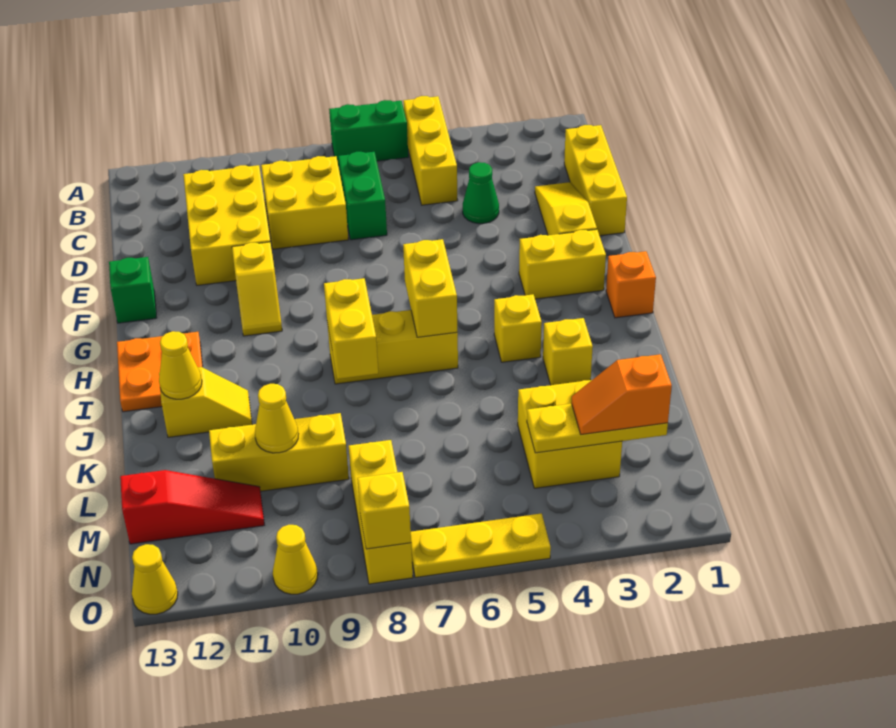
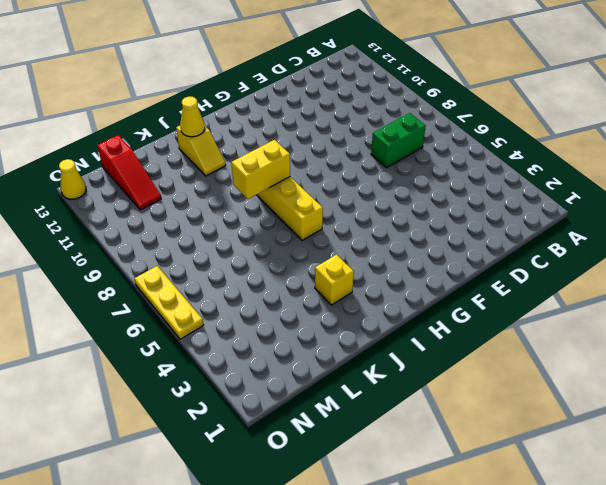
none -> yellow 1x3 brick [403,96,458,205]
none -> green 1x2 brick [329,100,408,166]
none -> yellow 1x3 brick [564,125,627,236]
none -> yellow 2x2 brick [261,156,348,249]

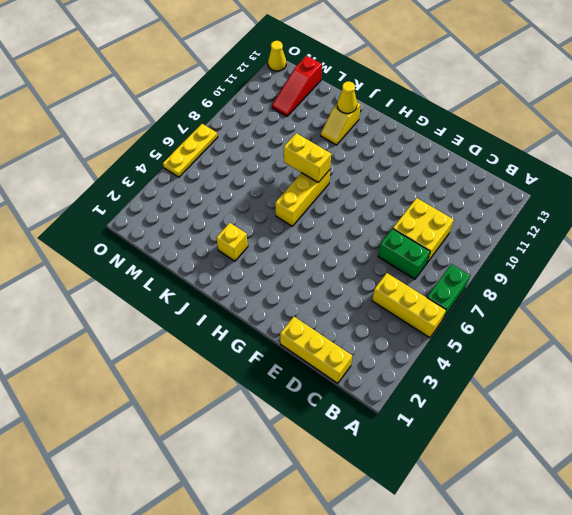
none -> yellow 2x3 brick [183,165,270,285]
none -> yellow 1x3 slope [535,182,597,235]
none -> green 1x1 cone [463,162,499,224]
none -> yellow 1x2 slope [232,242,282,336]

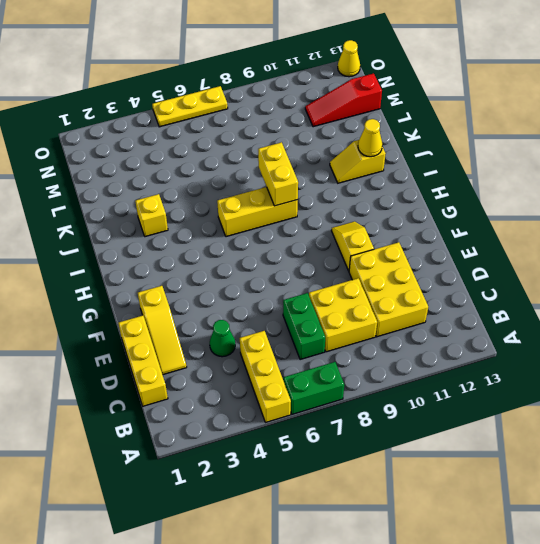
none -> green 1x1 brick [109,257,156,323]
none -> yellow 1x2 brick [519,229,606,299]
none -> orange 1x1 brick [606,251,656,318]
none -> orange 2x2 plate [117,332,203,412]

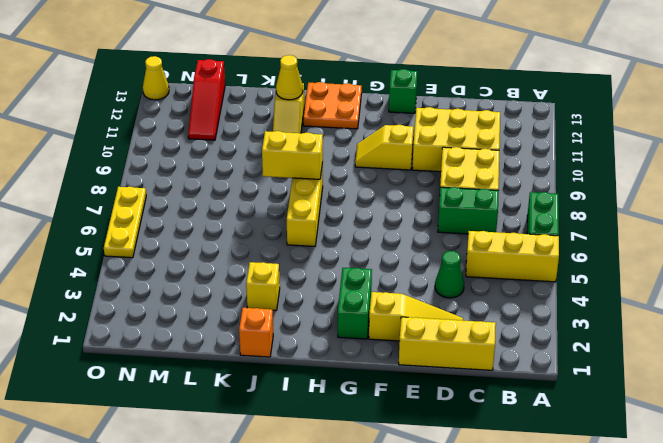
green 1x2 brick [338,268,372,339] -> yellow 1x2 brick [519,229,606,299]
orange 1x1 brick [239,308,273,357] -> orange 1x1 brick moved to [606,251,656,318]
none -> yellow 1x1 brick [494,294,542,362]
none -> yellow 2x2 brick [518,380,622,488]
none -> yellow 1x3 brick [209,413,349,491]
none -> yellow 1x3 brick [349,440,413,584]

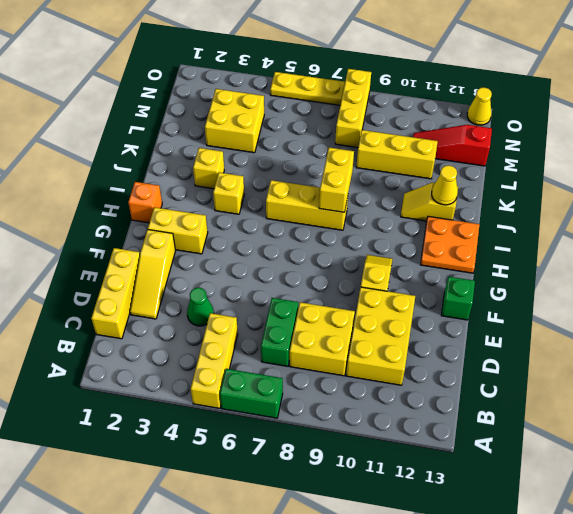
none -> yellow 1x1 cone [273,525,318,594]
none -> yellow 1x2 brick [403,239,458,337]
none -> yellow 1x1 cone [255,384,298,453]
none -> yellow 1x3 plate [527,404,668,453]

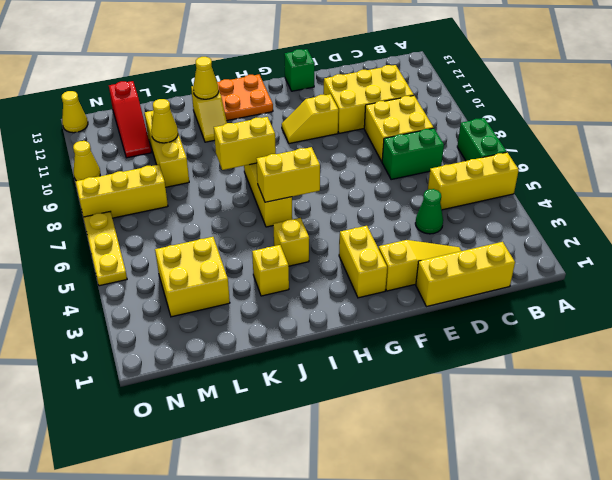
none -> orange 1x1 brick [606,251,656,318]
none -> yellow 1x3 plate [527,404,668,453]
none -> yellow 1x1 brick [357,472,411,549]
none -> orange 1x2 slope [571,354,672,434]

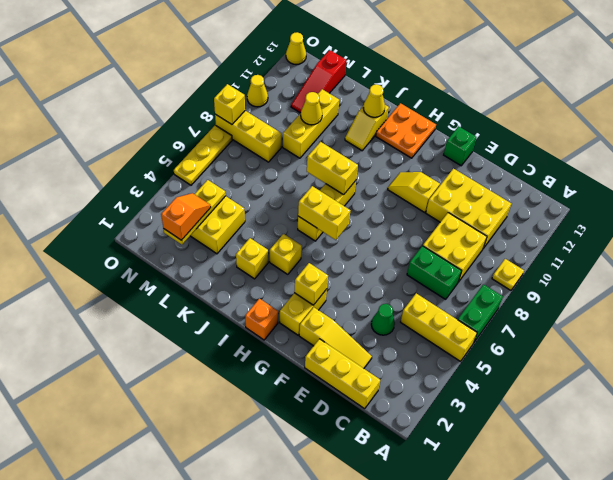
yellow 1x1 plate [492,259,524,290] -> none
yellow 1x1 brick [294,263,328,305] -> none

